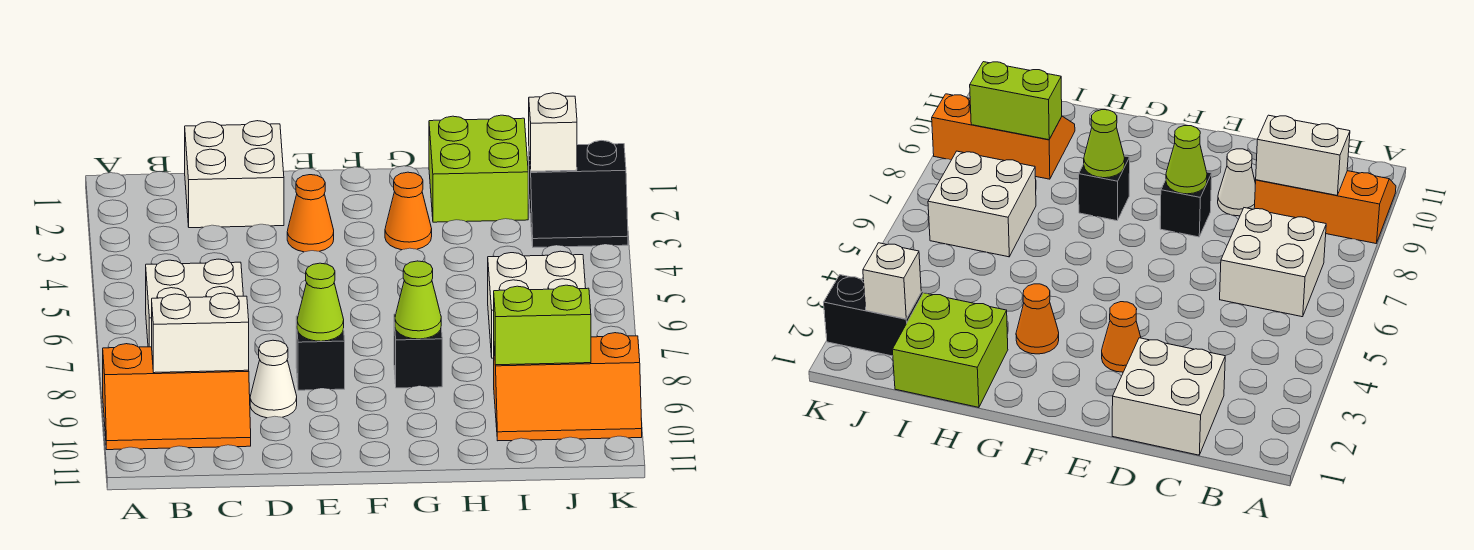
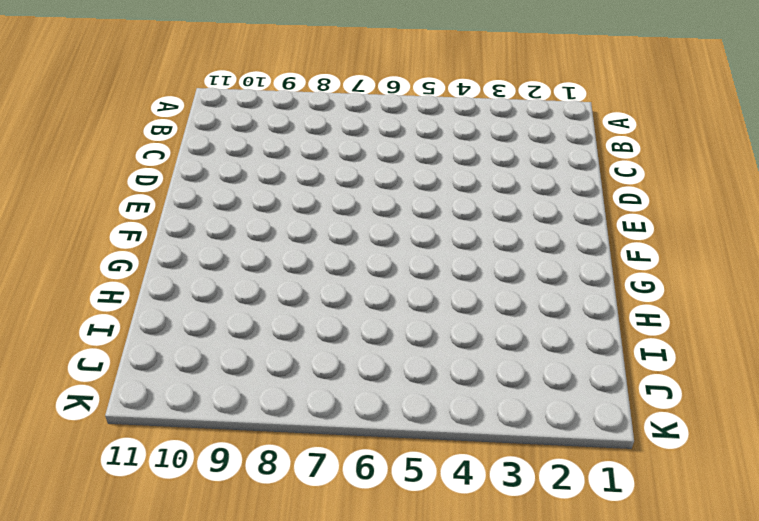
none -> orange 2x3 slope [103,344,251,450]
none -> white 2x2 brick [146,259,243,347]
none -> white 2x2 brick [185,121,284,228]

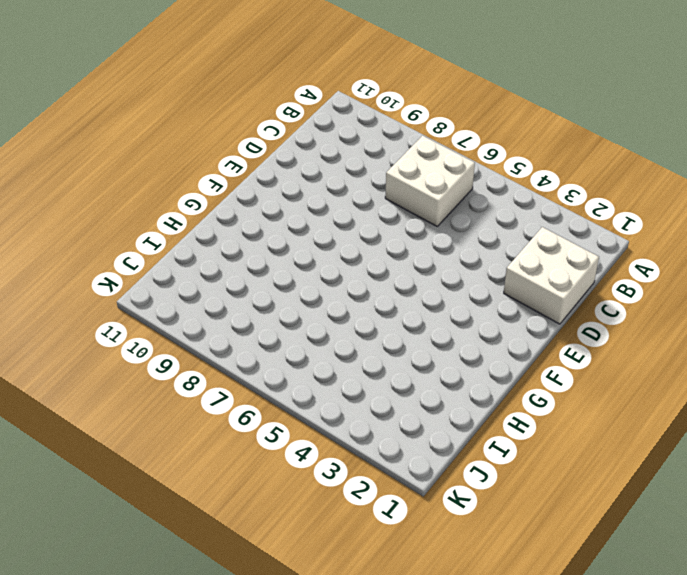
none -> orange 2x3 slope [103,344,251,450]
none -> white 1x1 cone [250,340,297,418]
none -> orange 1x1 cone [287,175,334,252]

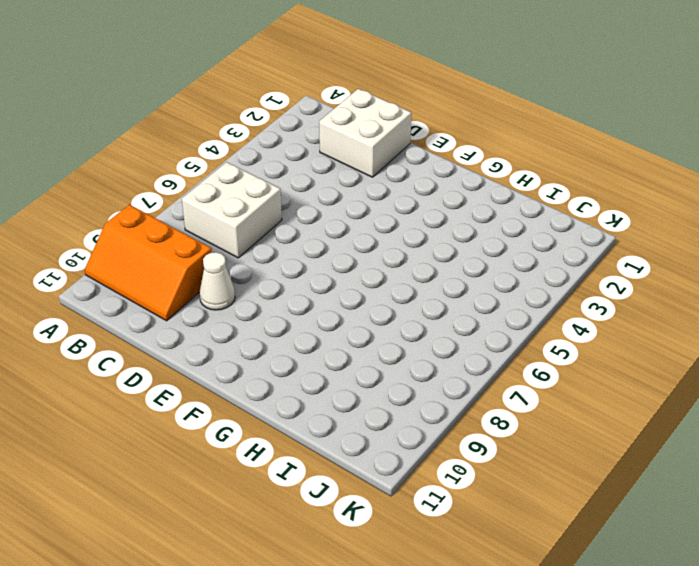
none -> orange 1x1 cone [287,175,334,252]
none -> black 1x1 brick [296,316,345,390]
none -> orange 1x1 cone [385,172,432,250]

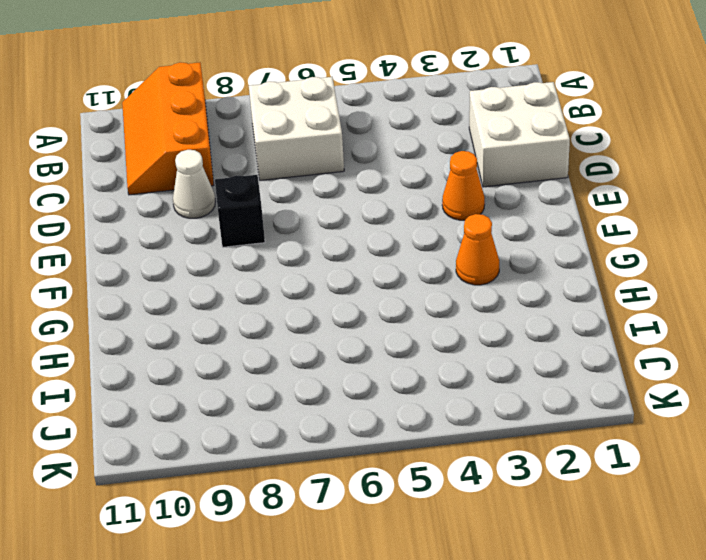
none -> black 1x1 brick [394,314,442,388]
none -> lime 2x2 brick [429,115,528,222]
none -> white 2x2 brick [488,251,586,358]

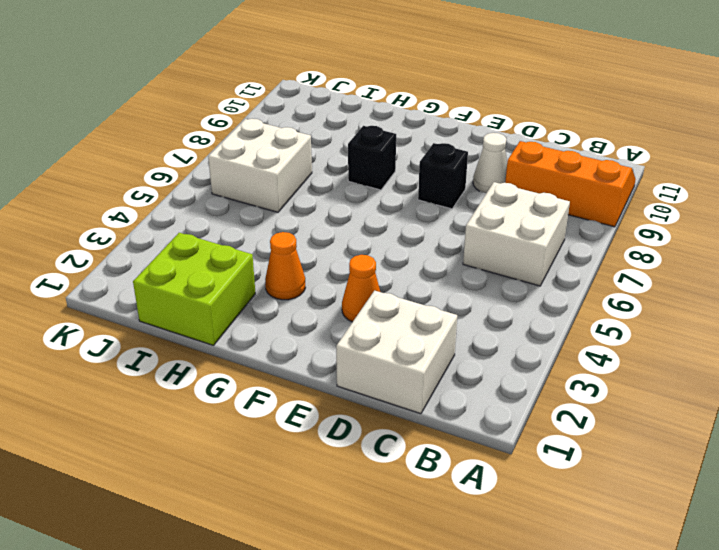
none -> orange 2x3 slope [494,333,642,441]
none -> black 2x2 slope [529,141,628,247]
none -> white 1x2 brick [152,293,249,373]

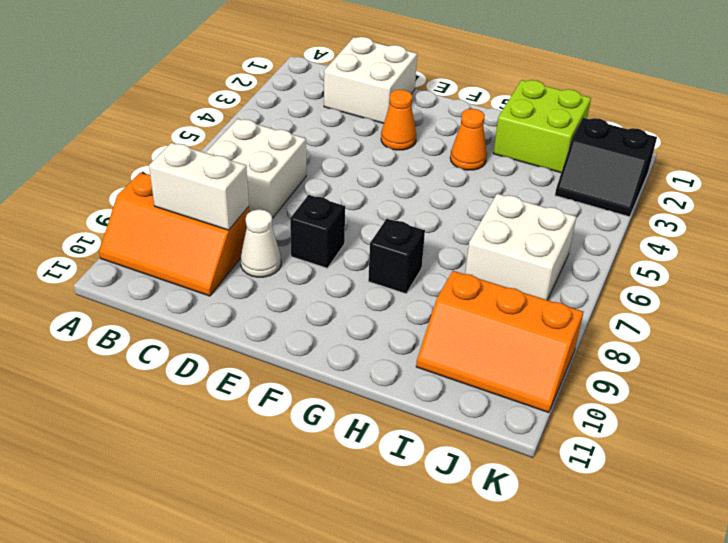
none -> lime 1x1 cone [297,263,344,341]
none -> lime 1x1 cone [395,261,441,339]
none -> lime 1x2 brick [494,285,591,365]

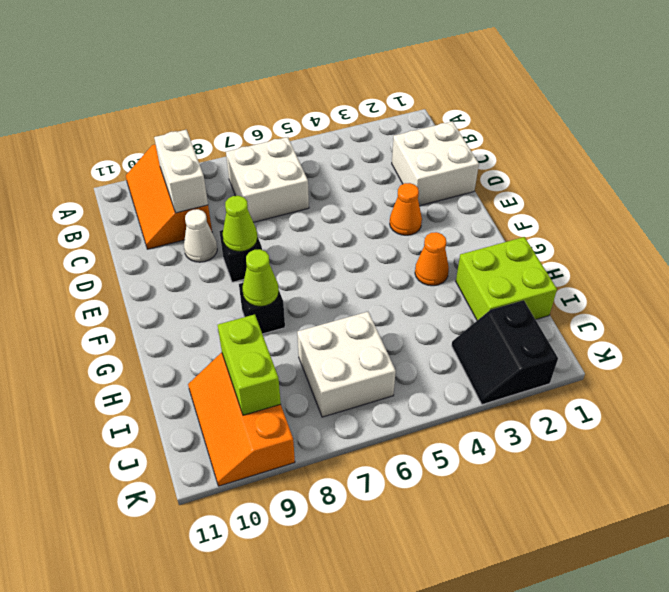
none -> white 1x1 brick [529,93,577,171]

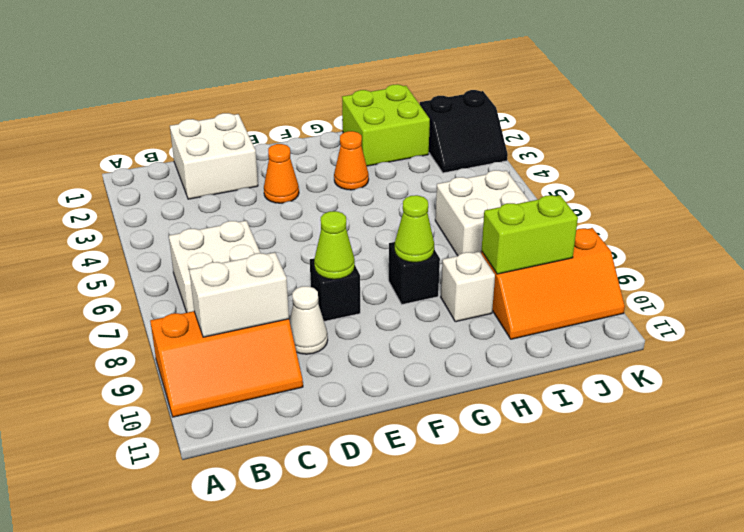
white 1x1 brick [441,252,495,322] -> white 1x1 brick moved to [529,93,577,171]

